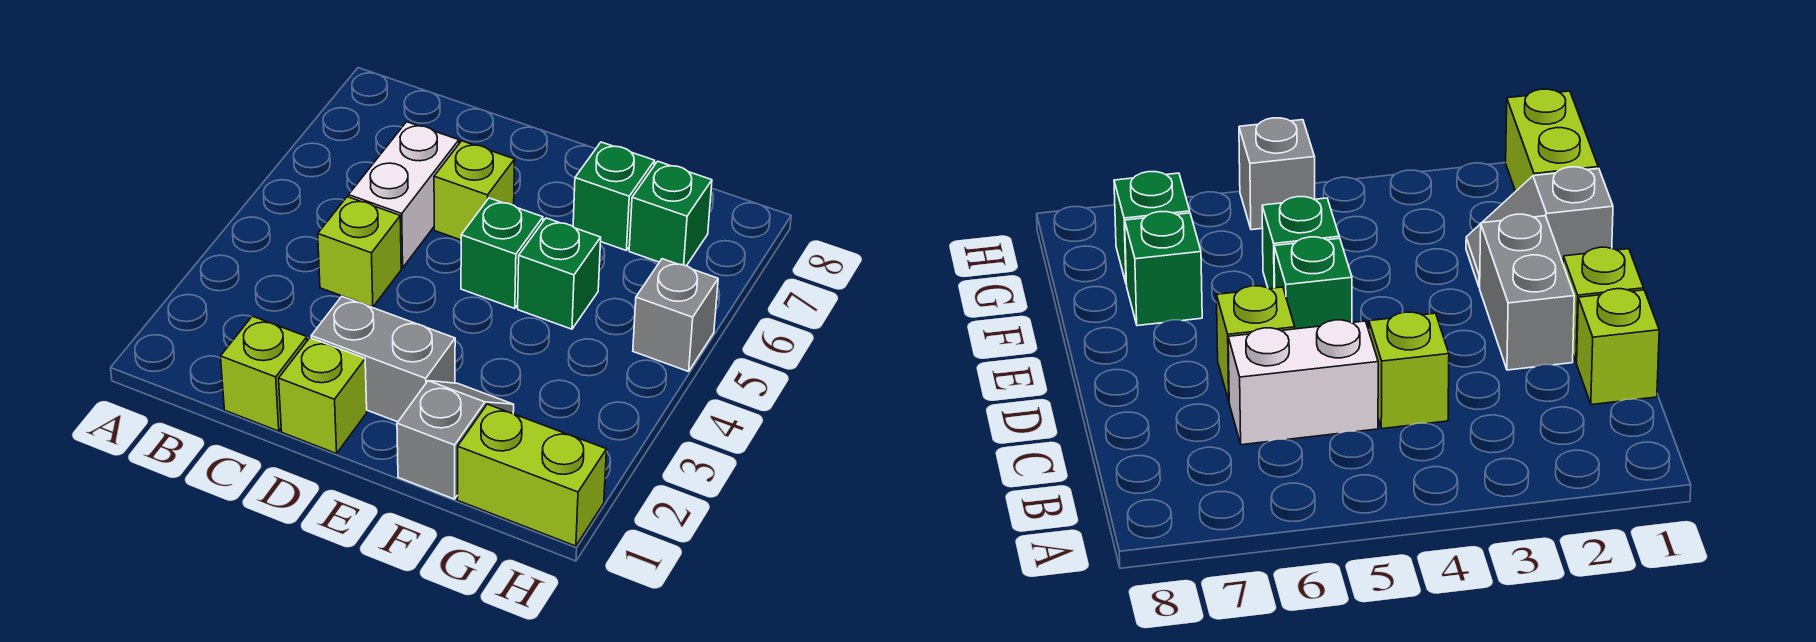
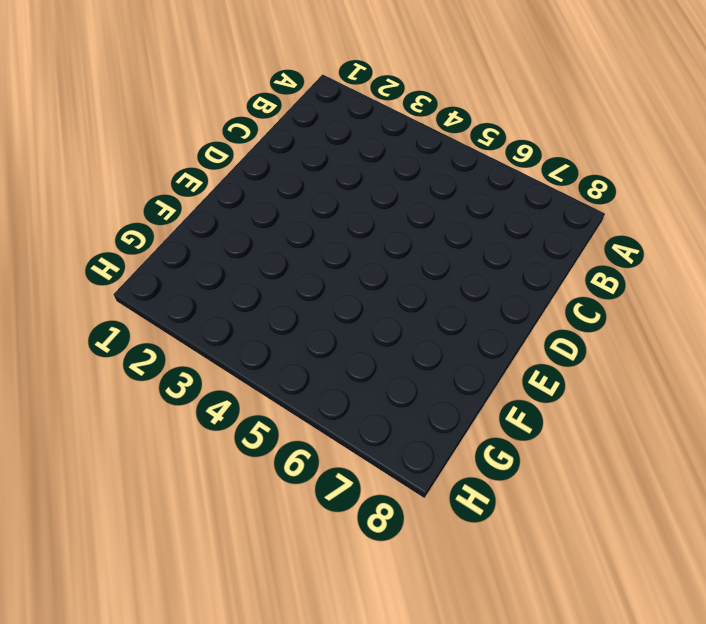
none -> lime 1x1 brick [221,316,307,431]
none -> lime 1x1 brick [318,197,401,307]
none -> white 1x2 brick [349,122,459,268]

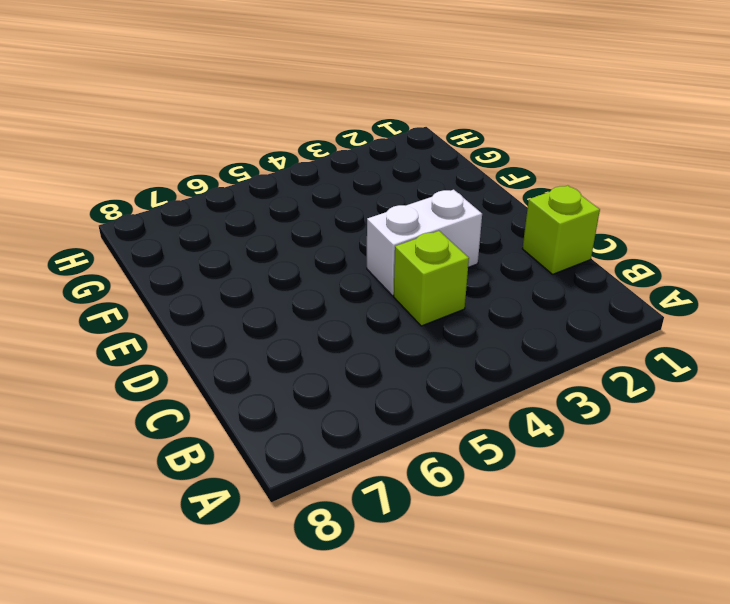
white 1x2 brick [367,190,482,296] -> white 1x2 brick moved to [349,122,459,268]
none -> lime 1x1 brick [279,338,367,454]
none -> grey 1x2 brick [311,297,455,422]
none -> lime 1x1 brick [434,141,515,240]

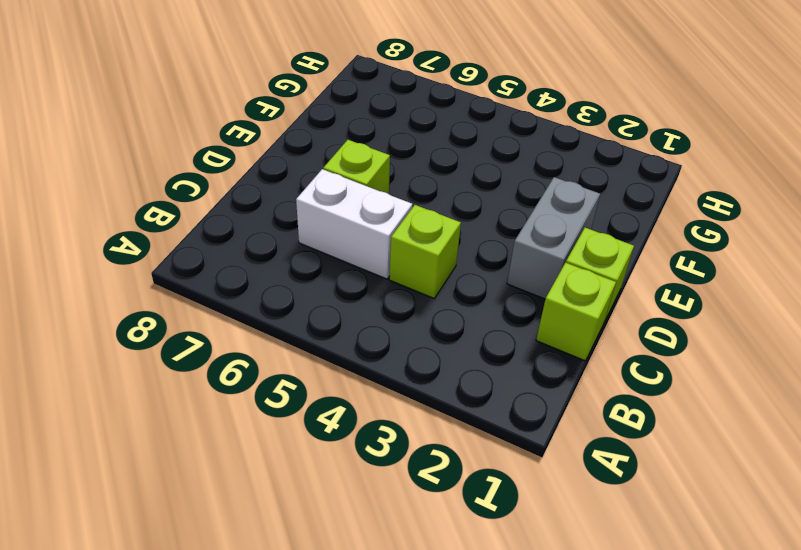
none -> green 1x1 brick [461,198,543,309]
none -> grey 1x2 slope [397,381,514,499]
none -> green 1x1 brick [518,218,601,329]

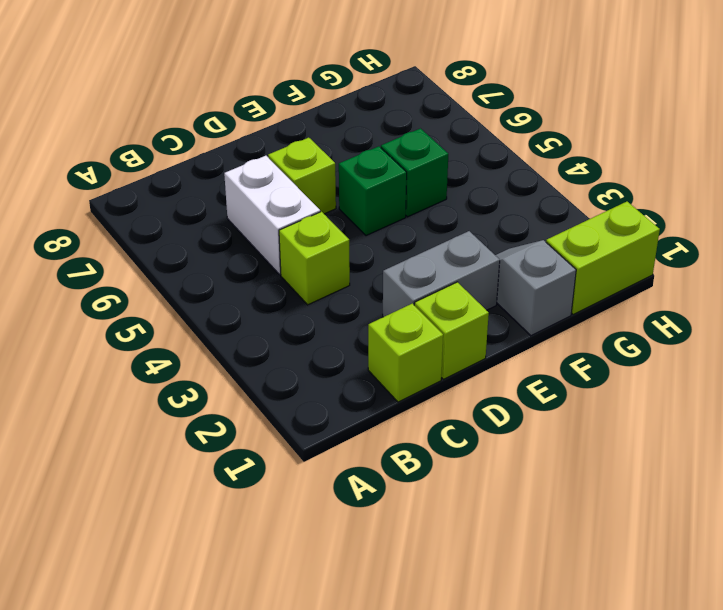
none -> green 1x1 brick [573,142,655,250]
none -> green 1x1 brick [629,161,712,266]
none -> grey 1x1 brick [633,259,718,372]

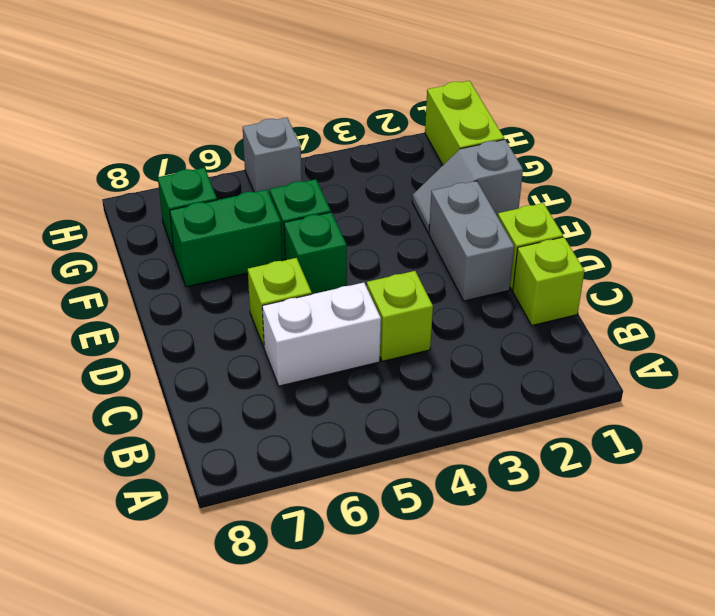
green 1x2 brick [170,190,282,287] -> green 1x1 brick [573,142,655,250]

